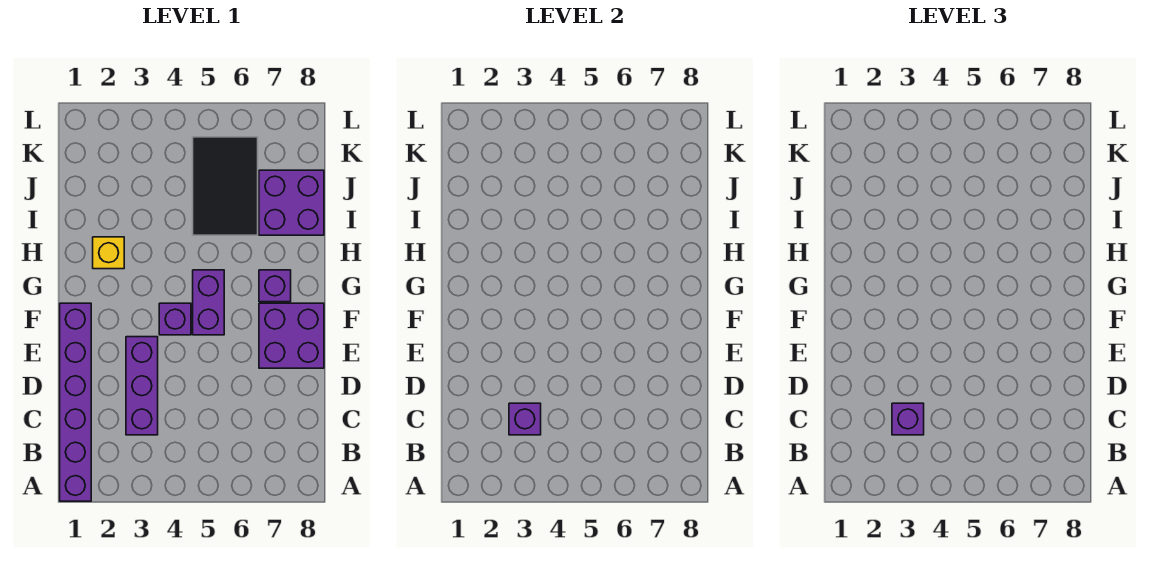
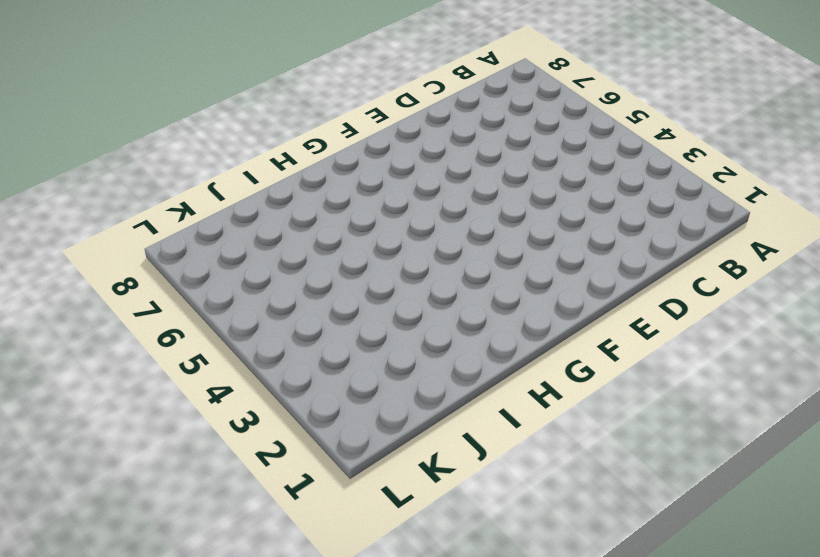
none -> purple 1x6 brick [60,303,91,501]
none -> purple 1x3 brick [126,337,158,435]

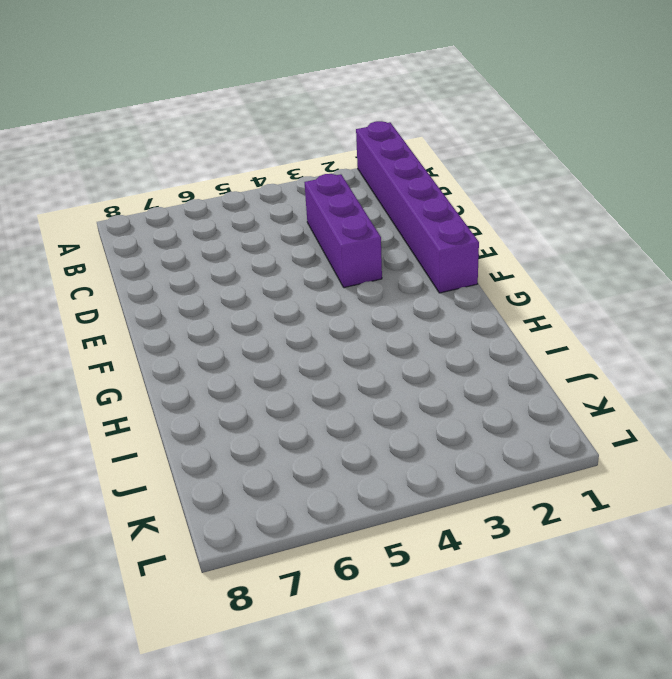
none -> purple 2x2 brick [259,303,324,368]
none -> purple 1x1 brick [159,303,191,335]

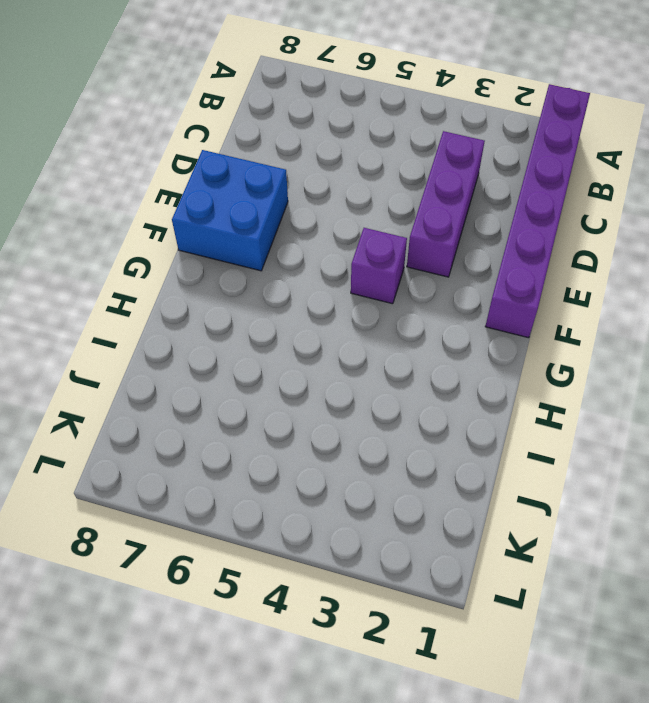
blue 2x2 brick [172,150,288,271] -> purple 2x2 brick [259,303,324,368]
none -> purple 1x2 brick [193,270,224,335]
none -> purple 1x1 brick [259,270,291,302]

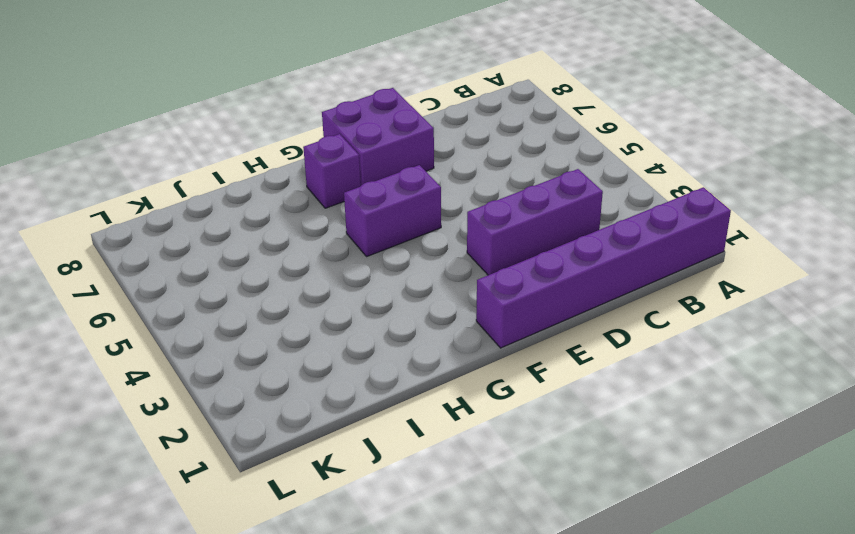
none -> purple 1x1 brick [159,303,191,335]
none -> yellow 1x1 brick [93,237,124,269]

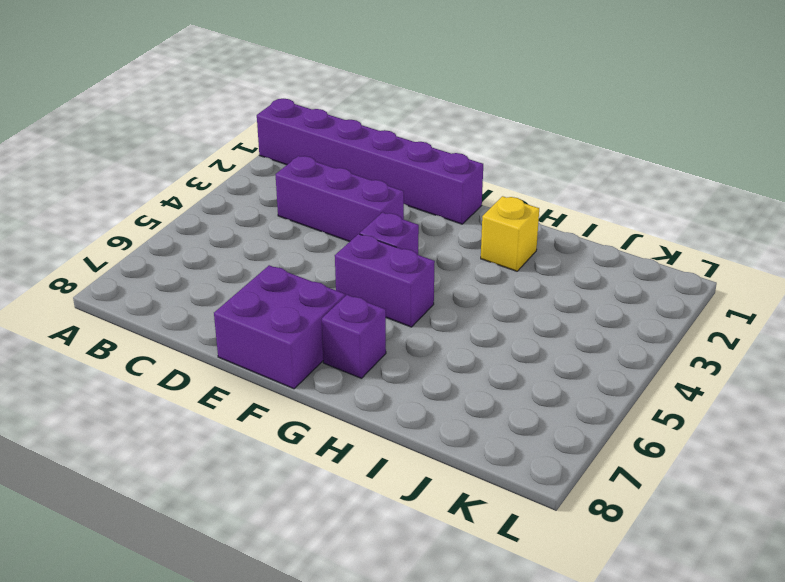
none -> black 2x3 tile [193,137,258,235]
none -> purple 2x2 brick [259,170,324,235]

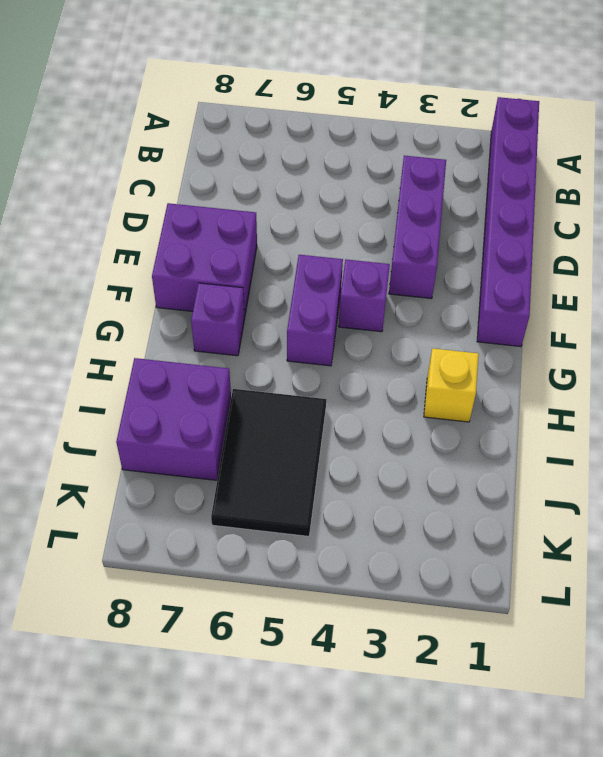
none -> purple 1x1 brick [509,403,541,435]
none -> purple 1x1 brick [892,403,924,435]

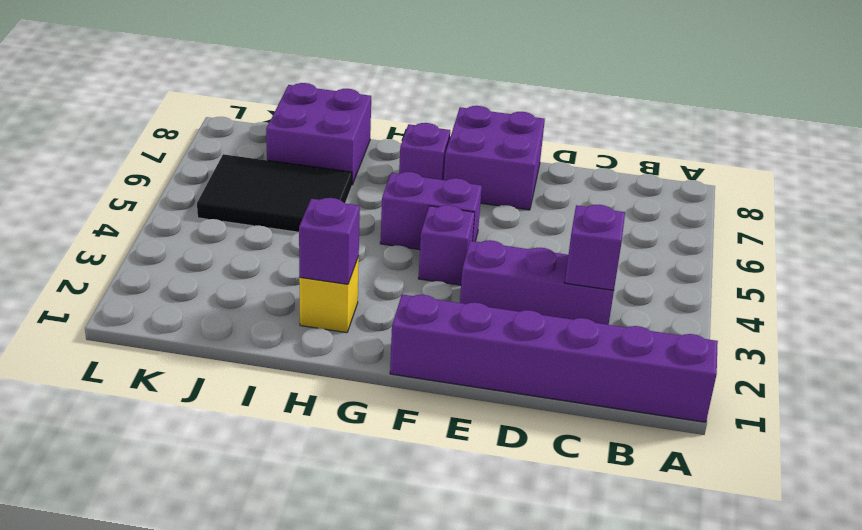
purple 1x1 brick [299,198,360,284] -> purple 1x1 brick moved to [892,403,924,435]

